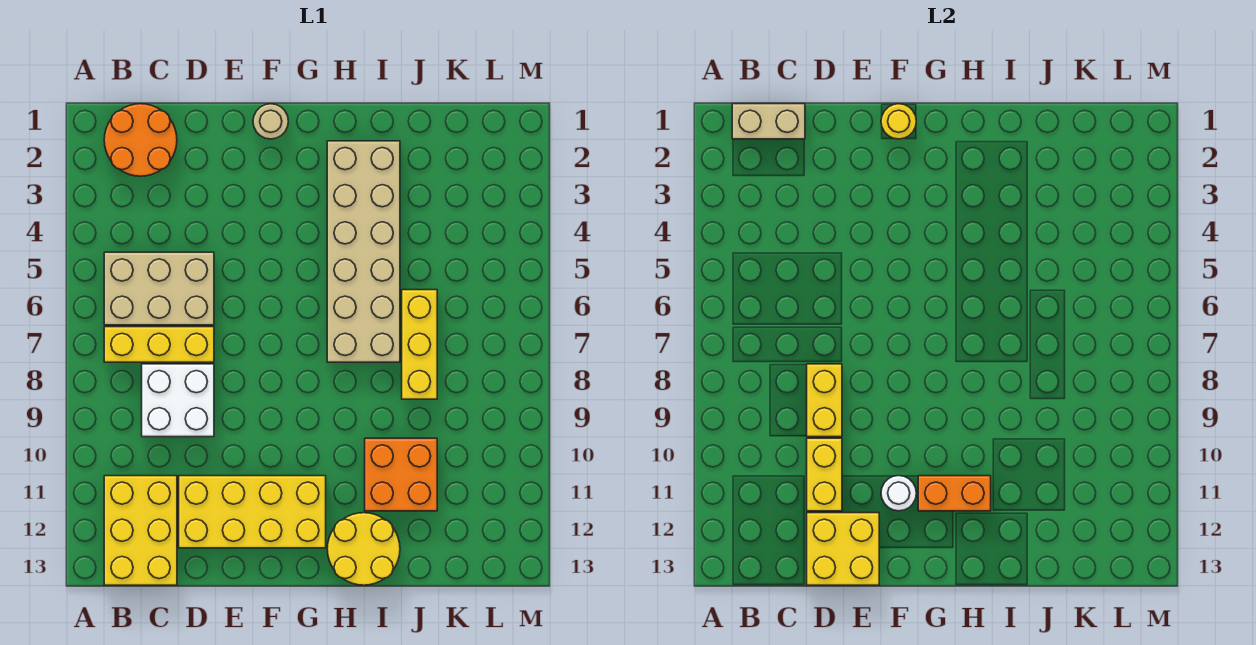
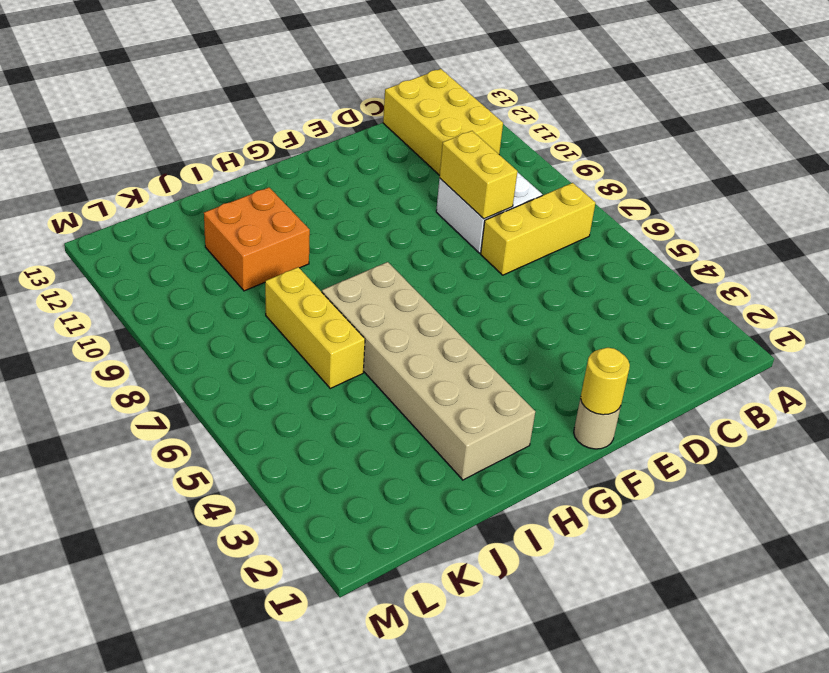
none -> orange 2x2 round brick [104,104,177,176]
none -> tan 2x3 brick [104,252,214,325]
none -> yellow 2x4 brick [179,476,326,548]

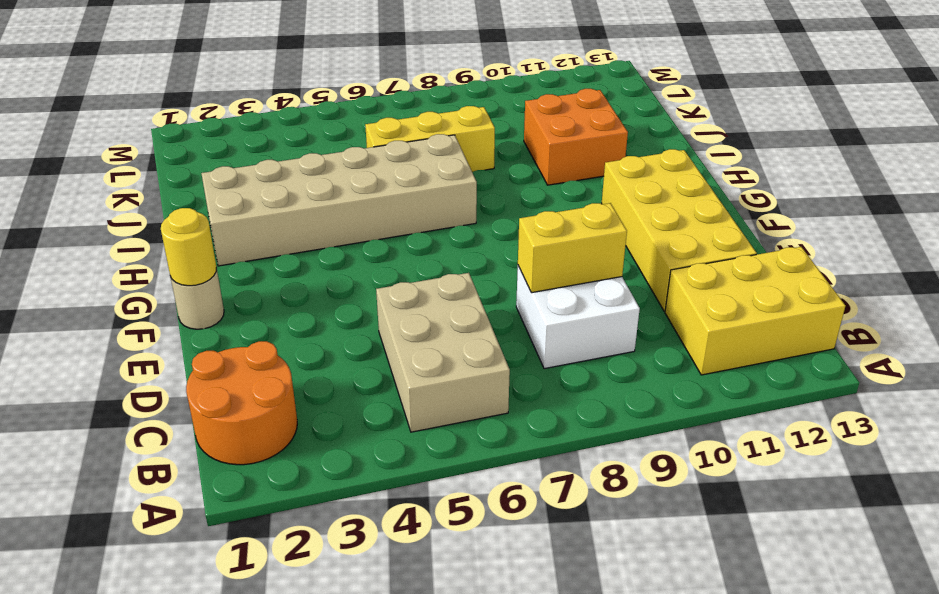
none -> yellow 1x3 brick [104,327,214,362]
none -> yellow 2x2 round brick [327,513,400,585]
none -> tan 1x2 brick [732,104,805,139]

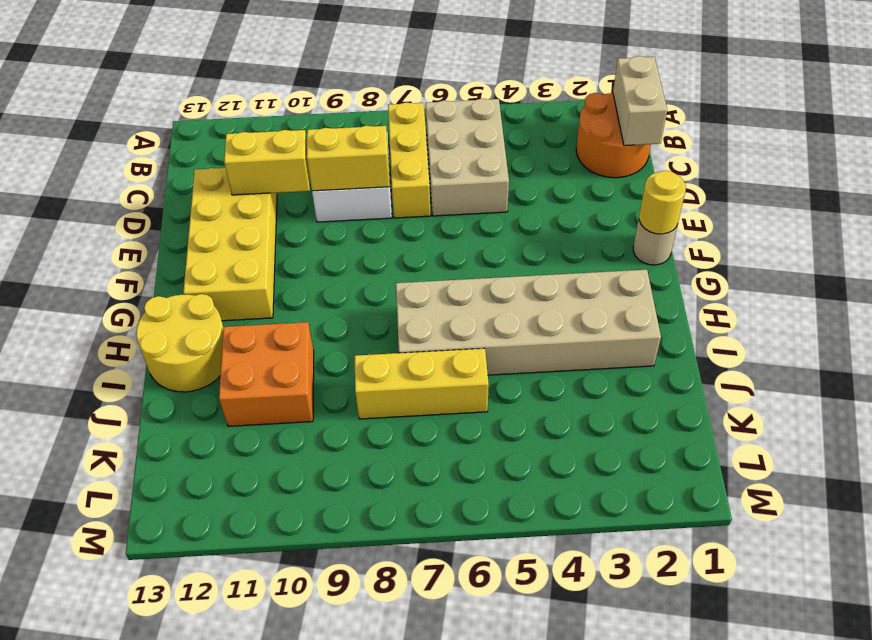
none -> yellow 2x3 brick [104,476,177,585]
none -> yellow 2x2 brick [807,513,879,585]
none -> white 1x1 round brick [881,476,916,511]

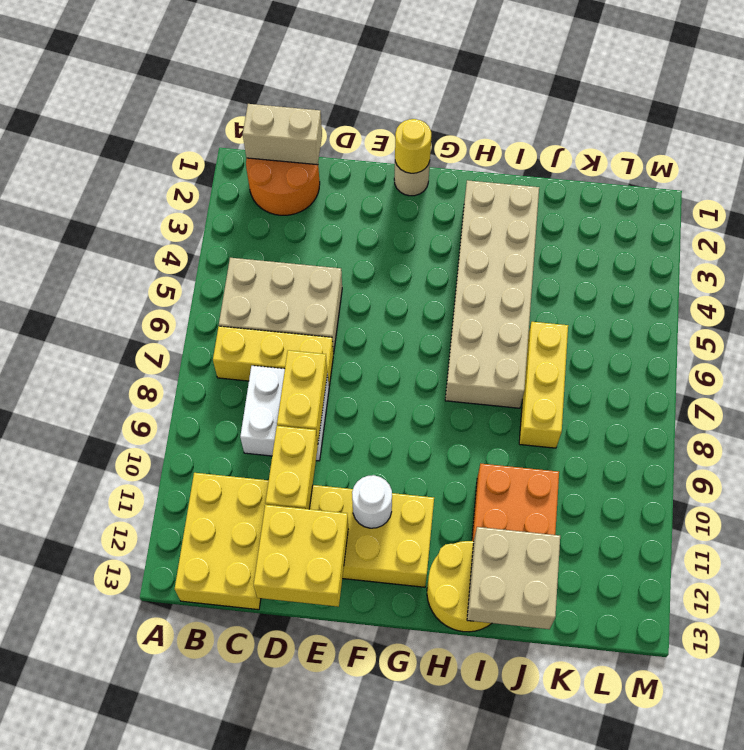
tan 2x2 brick [467,527,560,629] -> none
none -> orange 1x2 brick [918,476,991,511]

